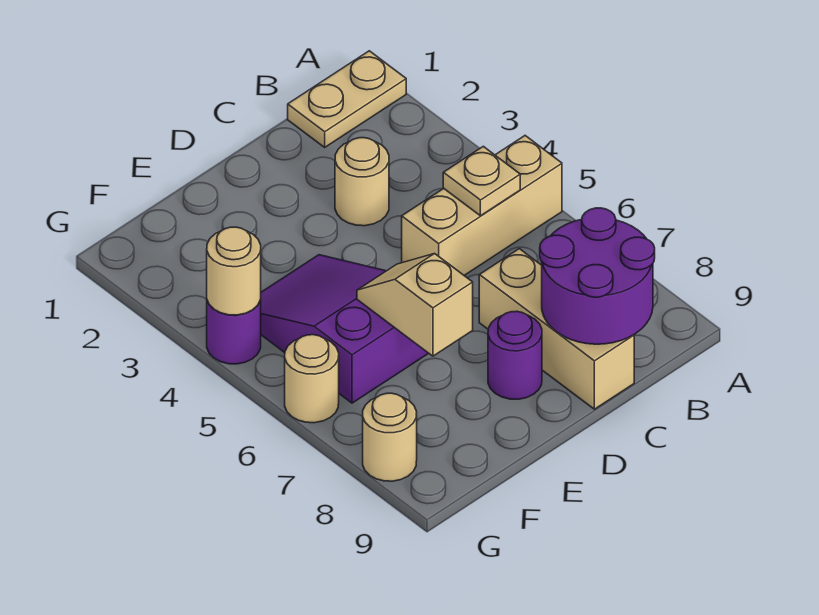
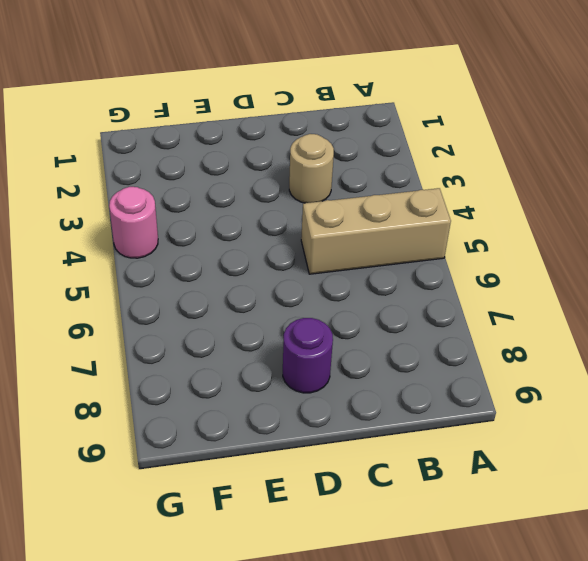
pink 1x1 round brick [109,187,158,258] -> purple 1x1 round brick [207,300,261,364]
none -> tan 1x2 plate [288,51,406,147]
none -> tan 1x3 brick [479,249,634,409]
none -> purple 2x3 slope [260,255,429,403]

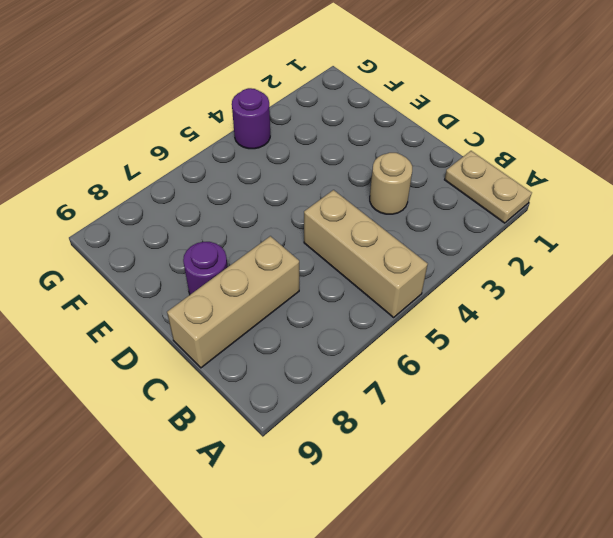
none -> purple 2x3 slope [260,255,429,403]
none -> tan 1x1 round brick [285,335,339,423]
none -> tan 1x1 round brick [363,393,417,481]

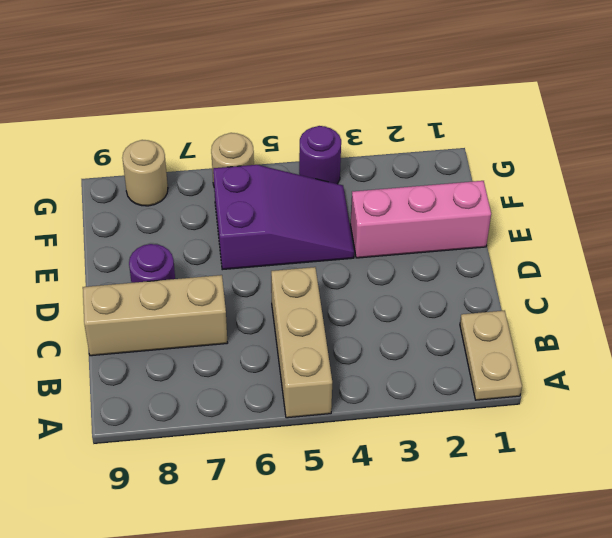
pink 1x3 brick [351,181,491,258] -> none
none -> tan 1x1 round brick [335,138,389,226]
none -> tan 1x1 plate [443,146,520,216]
none -> purple 2x2 round brick [540,208,655,344]

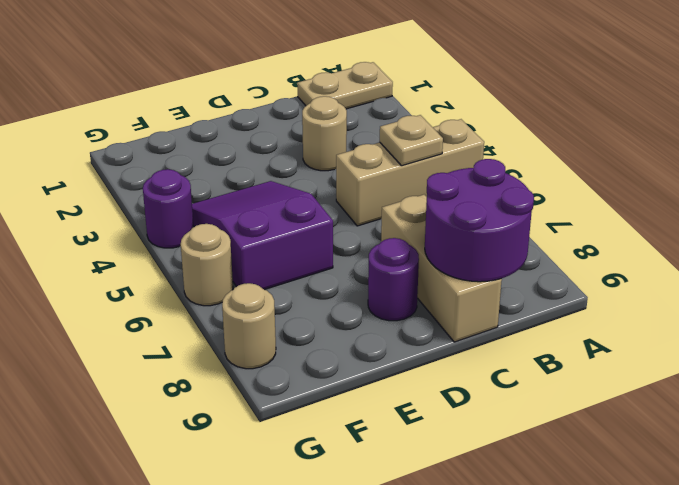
none -> tan 1x2 slope [357,254,473,356]
none -> tan 1x1 round brick [207,227,261,315]

